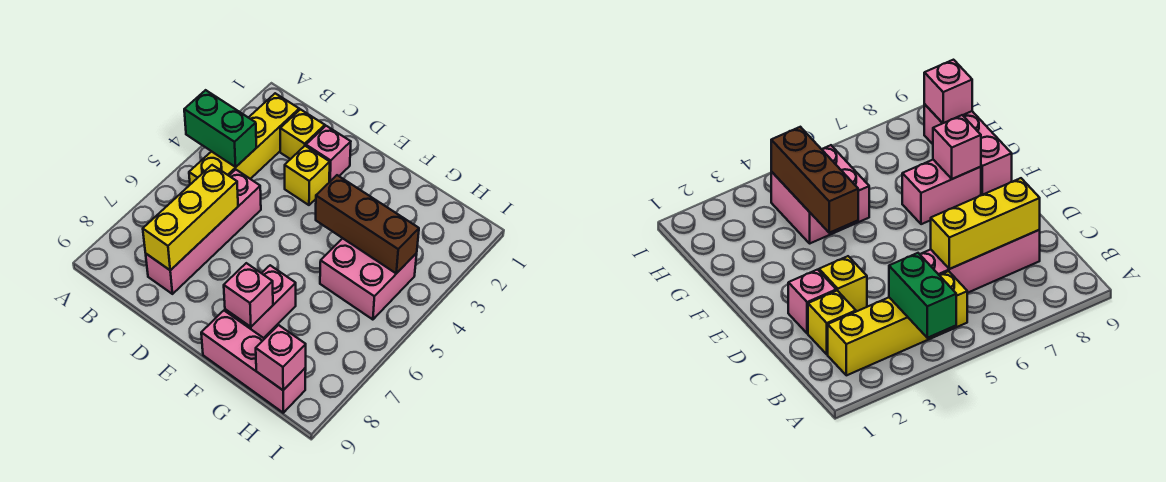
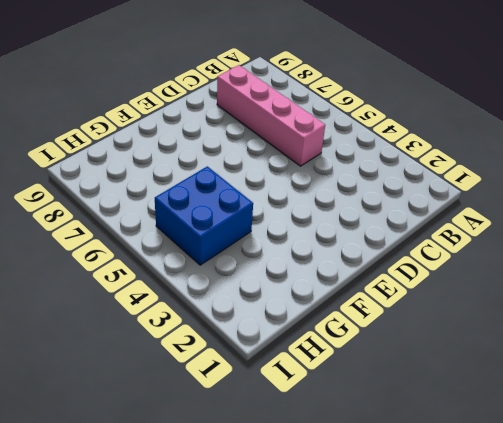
blue 2x2 brick [155,166,253,265] -> pink 2x2 brick [320,238,417,320]
none -> yellow 1x4 brick [189,93,299,184]
none -> yellow 1x1 brick [280,110,325,159]
none -> pink 1x1 brick [306,126,351,182]

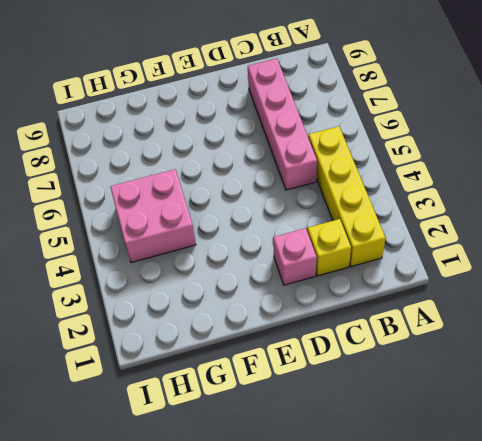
none -> yellow 1x1 brick [285,146,330,205]
none -> pink 1x2 brick [225,265,296,338]
none -> pink 1x3 brick [201,311,306,413]

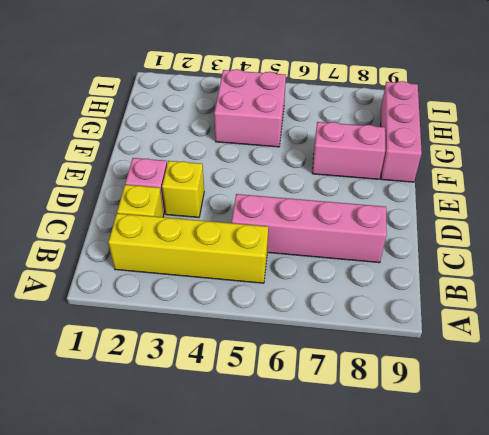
none -> green 1x2 brick [184,90,256,167]
none -> yellow 1x3 brick [143,165,238,270]
none -> brown 1x3 brick [316,175,419,274]

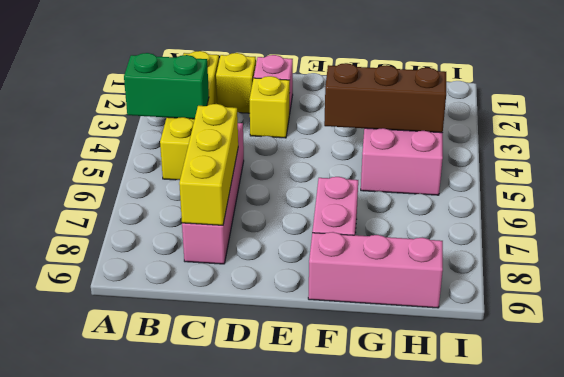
none -> pink 1x1 brick [224,263,273,327]
none -> pink 1x1 brick [256,325,306,390]

